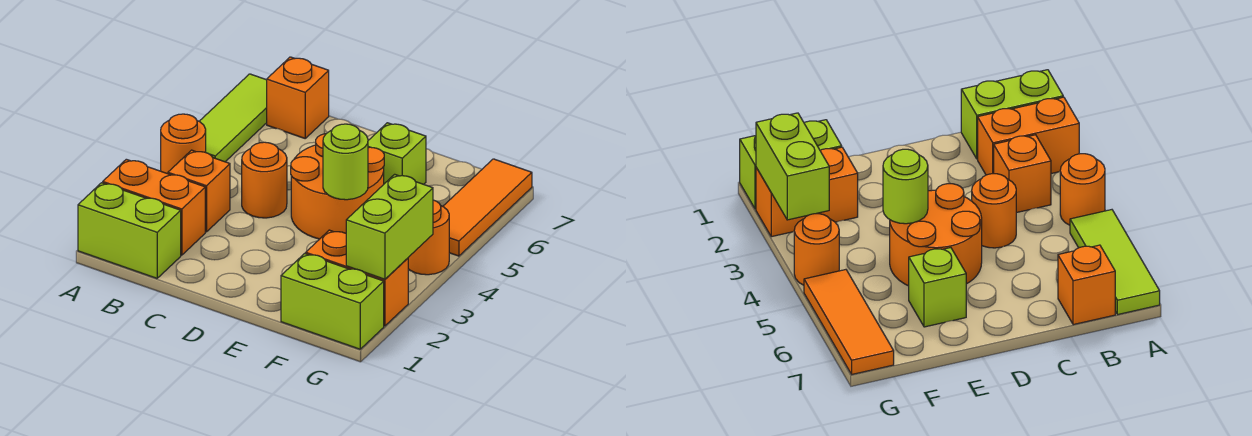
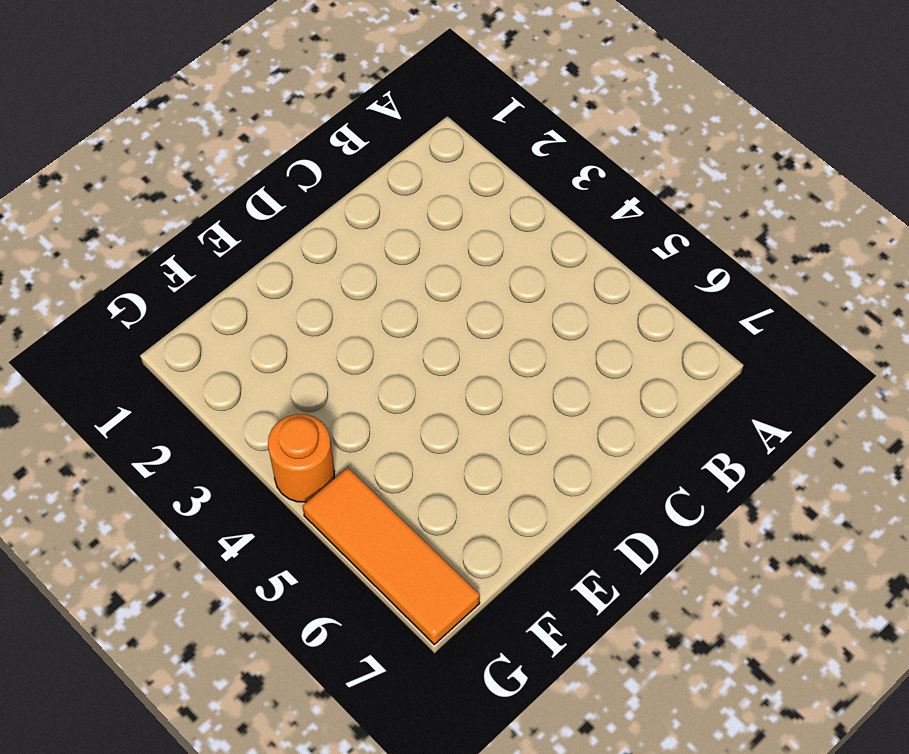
none -> lime 1x2 brick [78,183,181,278]
none -> orange 1x2 brick [103,159,205,255]
none -> orange 1x1 round brick [161,114,206,174]

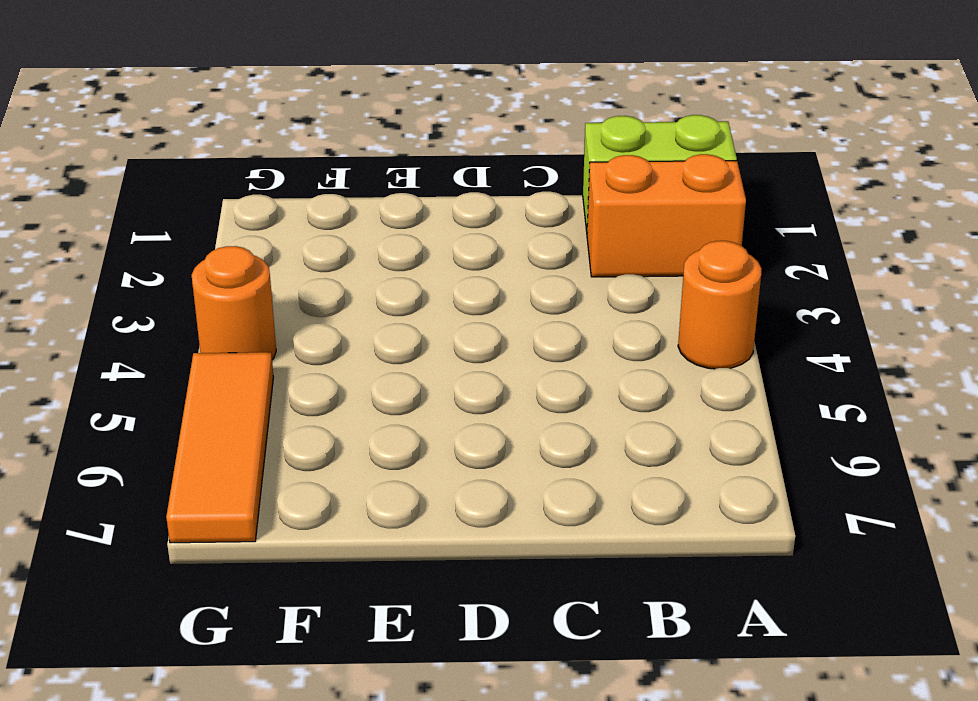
none -> lime 1x3 tile [199,74,267,162]
none -> orange 1x1 brick [168,150,230,232]
none -> orange 1x1 brick [267,57,329,138]

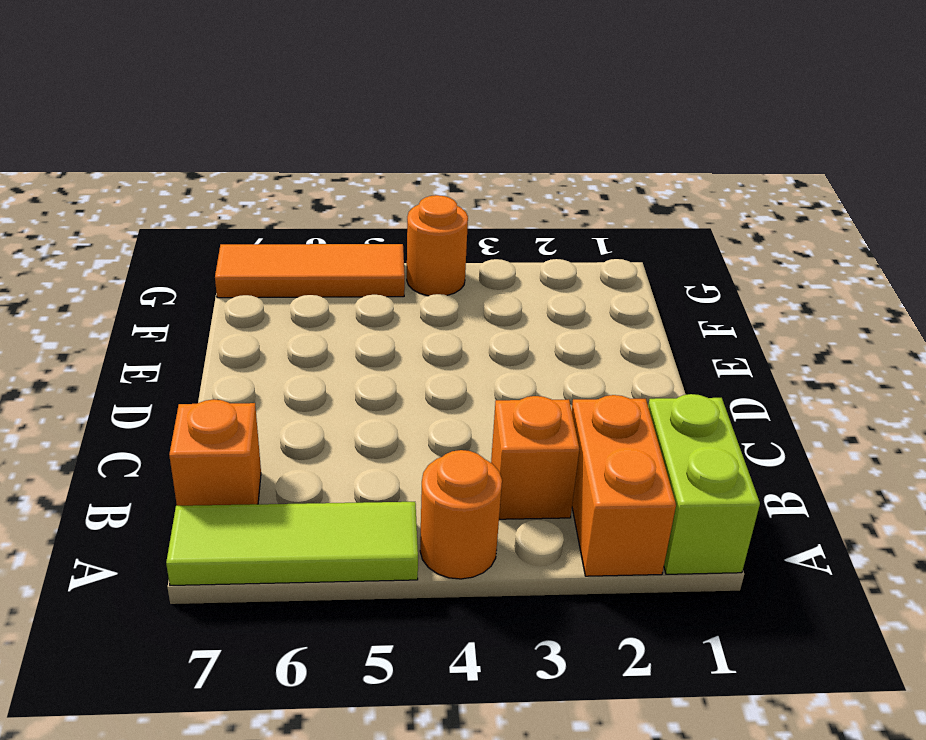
none -> orange 1x1 round brick [242,142,287,218]
none -> orange 2x2 round brick [291,134,384,239]
none -> lime 1x1 brick [368,123,426,184]

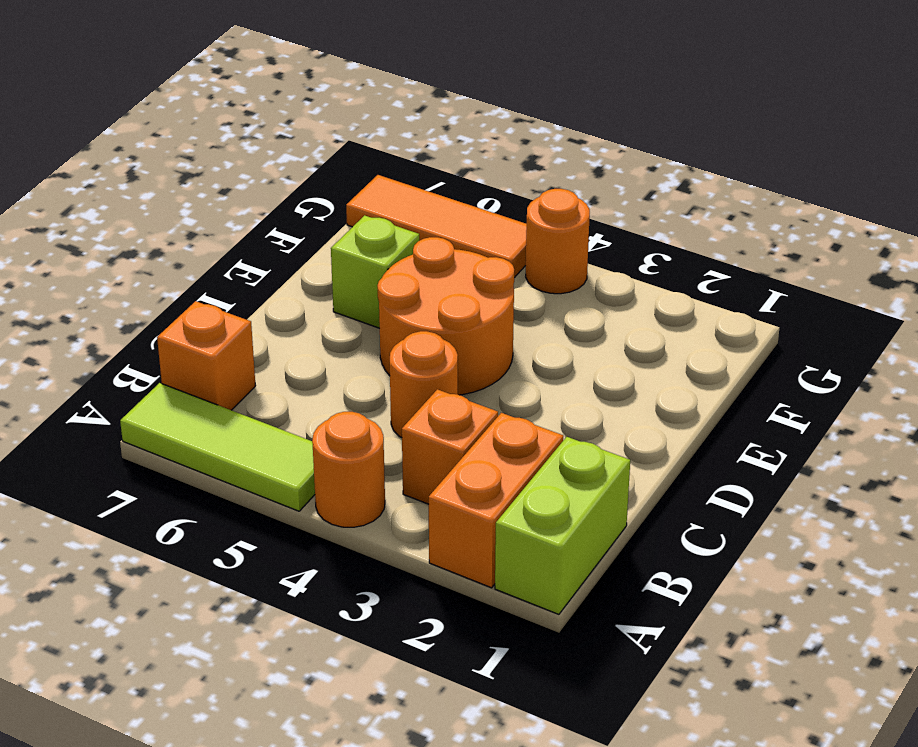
none -> lime 1x2 brick [281,254,384,349]
none -> orange 1x2 brick [306,230,408,326]
none -> lime 1x1 round brick [323,124,368,200]

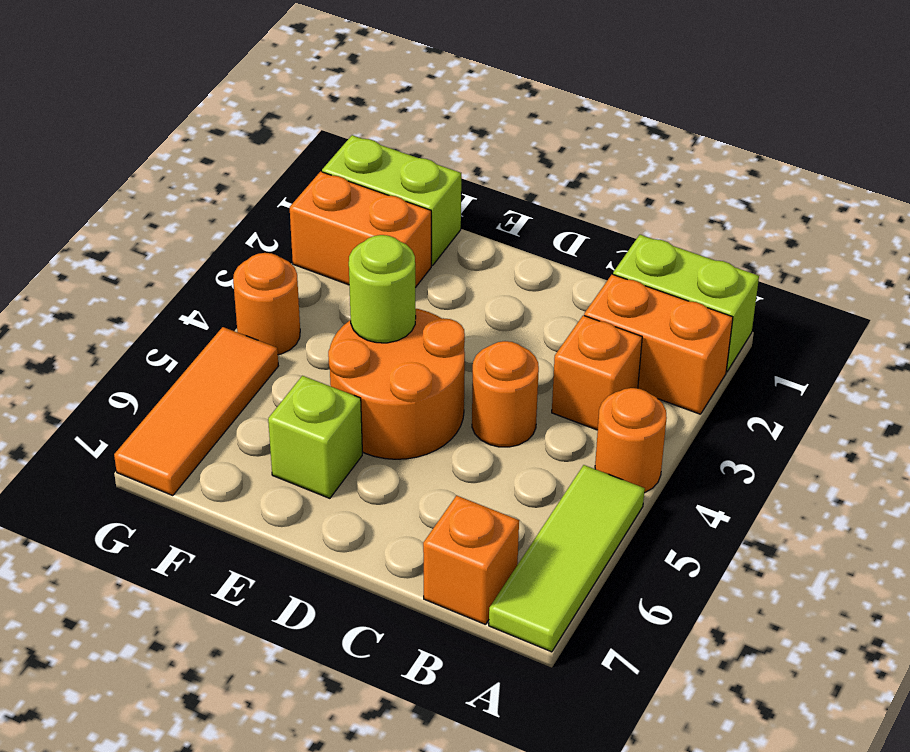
none -> lime 1x2 brick [346,174,433,279]

